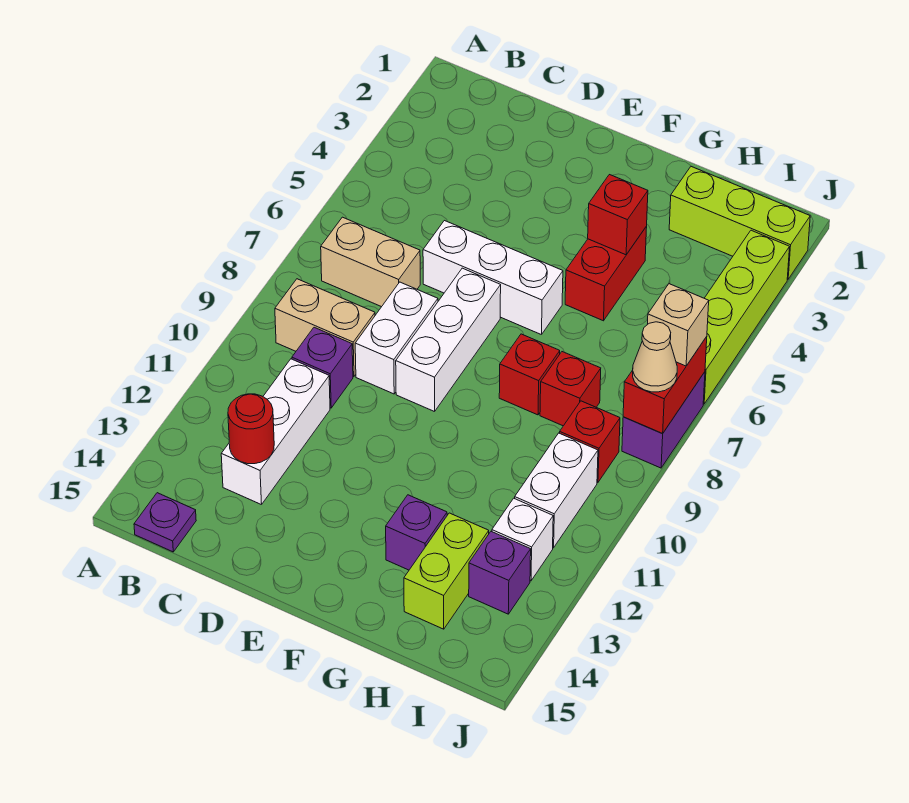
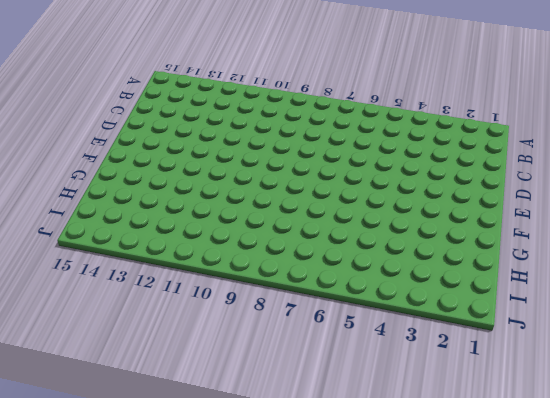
none -> tan 1x2 brick [321,217,420,307]
none -> tan 1x2 brick [275,279,375,376]
none -> purple 1x1 plate [134,493,196,552]

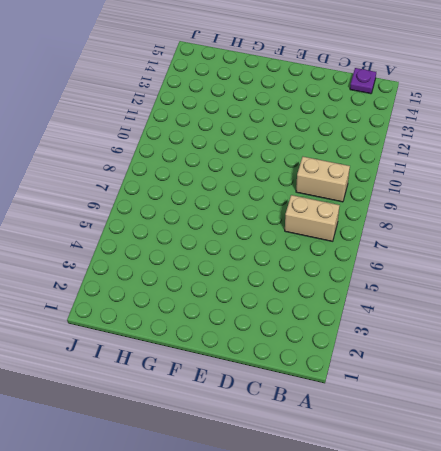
none -> purple 1x1 brick [292,327,353,408]
none -> white 1x3 brick [221,359,330,505]
none -> white 1x3 brick [423,221,563,335]

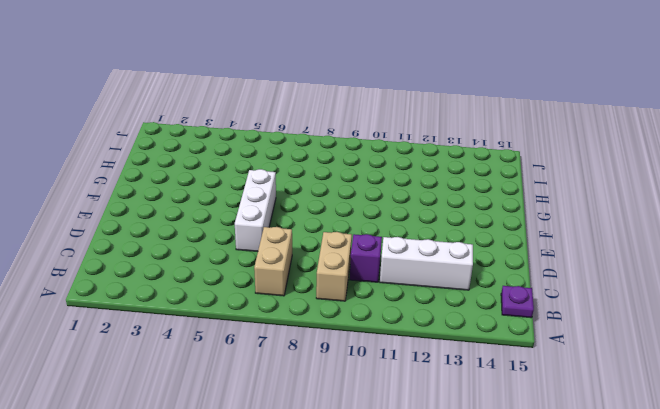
none -> white 1x2 brick [355,282,438,394]
none -> white 1x3 brick [396,268,501,412]
none -> red 1x2 brick [565,226,647,321]

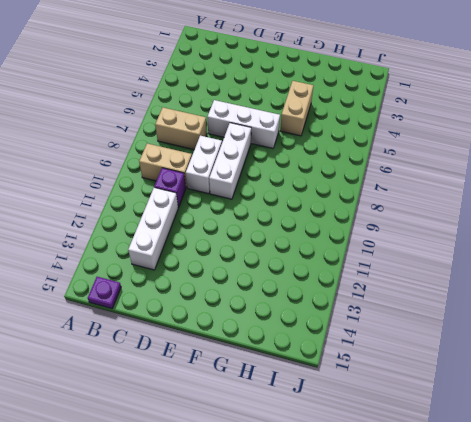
tan 1x2 brick [280,81,314,136] -> red 1x2 brick [565,226,647,321]
none -> red 1x1 brick [499,334,560,415]
none -> purple 1x1 brick [386,495,447,570]
none -> lime 1x3 brick [669,167,810,279]

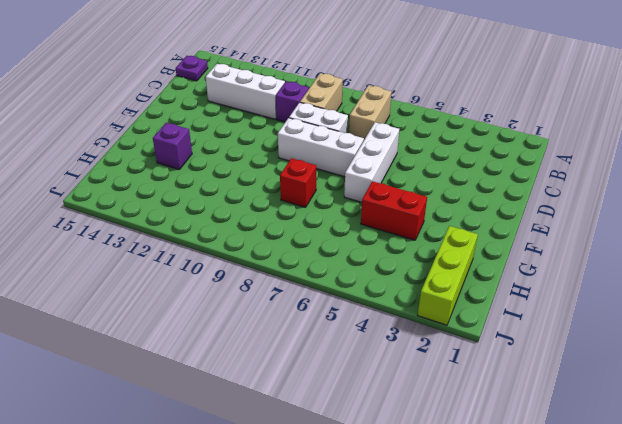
none -> red 1x1 brick [540,352,601,426]
none -> lime 1x2 brick [404,513,489,629]
none -> red 1x1 brick [560,401,620,482]

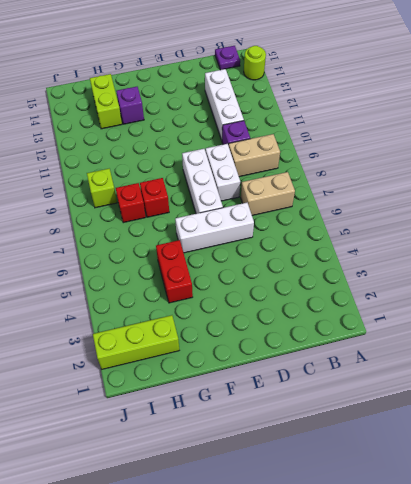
lime 1x1 round brick [244,46,266,80] -> none
lime 1x1 brick [87,169,117,208] -> red 1x1 brick [560,401,620,482]
none -> white 1x2 brick [515,433,598,548]
none -> white 1x1 brick [492,498,553,581]
none -> purple 1x1 brick [469,532,531,614]

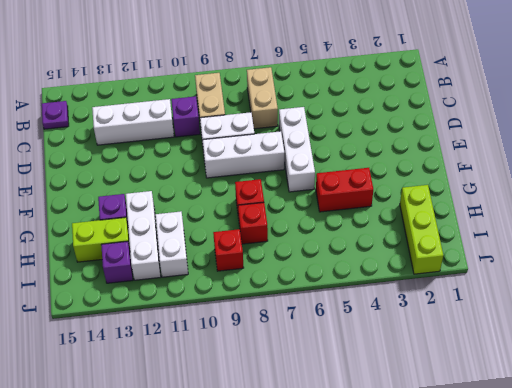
white 1x3 brick [126,191,161,280] -> white 1x1 brick [492,498,553,581]
white 1x2 brick [155,211,188,277] -> white 1x2 brick turned to [515,433,598,548]
none -> lime 1x4 brick [703,230,790,404]
none -> purple 1x2 brick [622,372,705,468]
none -> red 1x1 round brick [228,394,274,464]

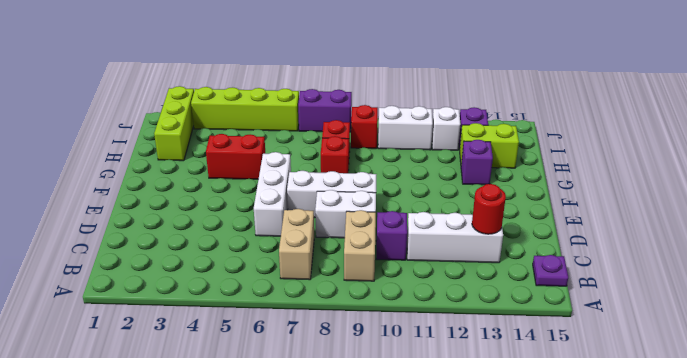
none -> red 1x1 brick [588,175,648,255]
none -> red 1x2 brick [623,337,707,434]
none -> tan 1x1 brick [648,284,709,366]

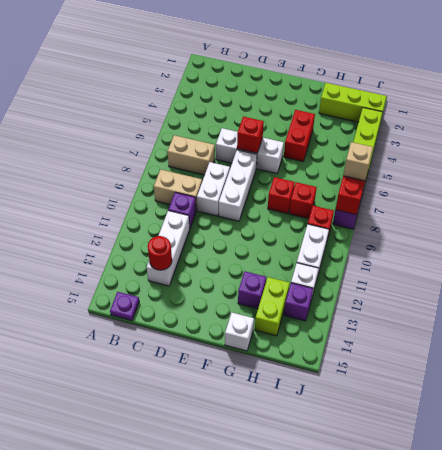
red 1x1 brick [237,117,264,153] -> red 1x1 brick moved to [588,175,648,255]
white 1x1 brick [225,313,254,351] -> none
none -> tan 1x1 cone [633,322,677,392]

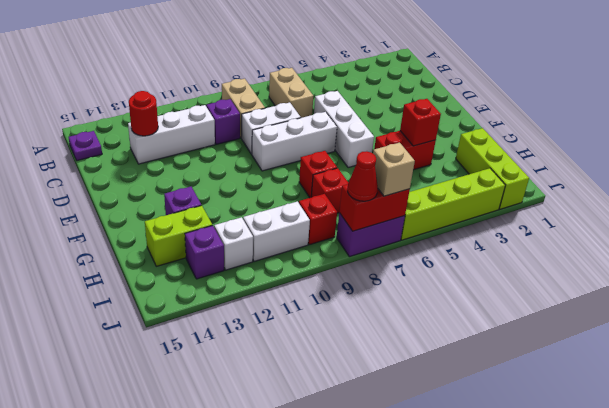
red 1x1 cone [348,151,378,201] -> tan 1x1 cone [633,322,677,392]

